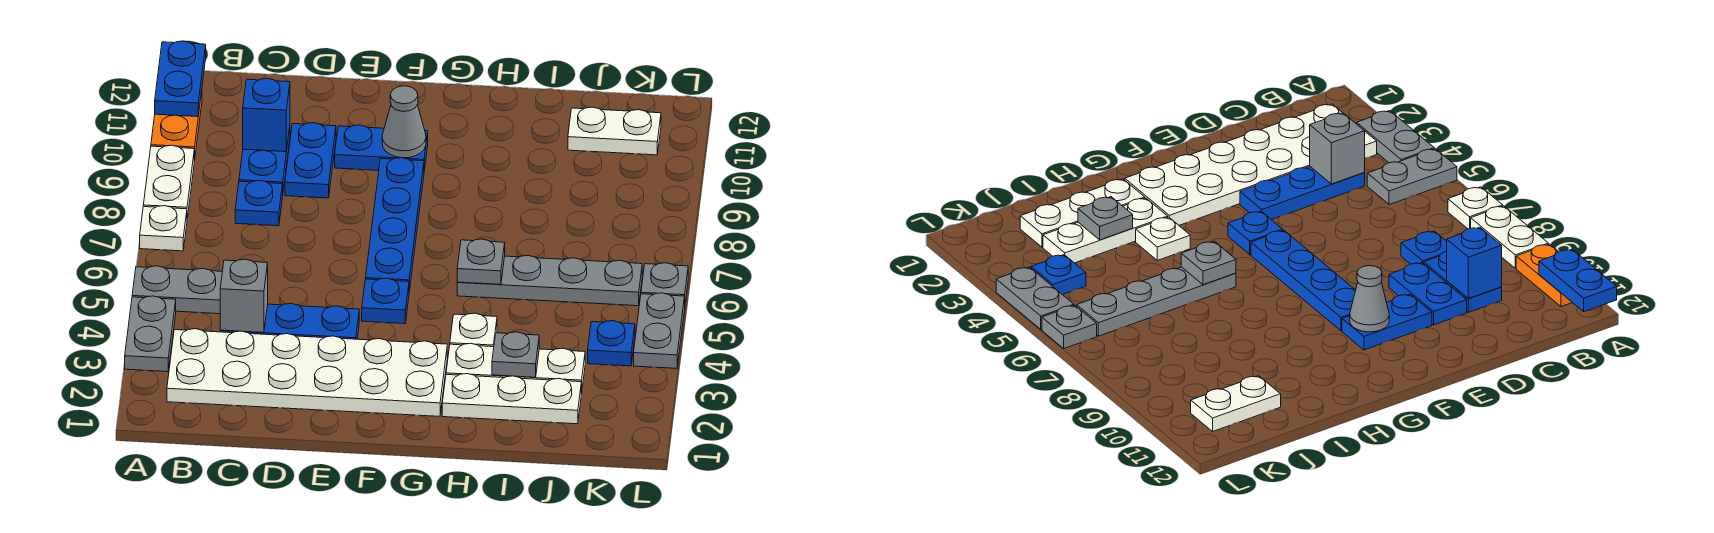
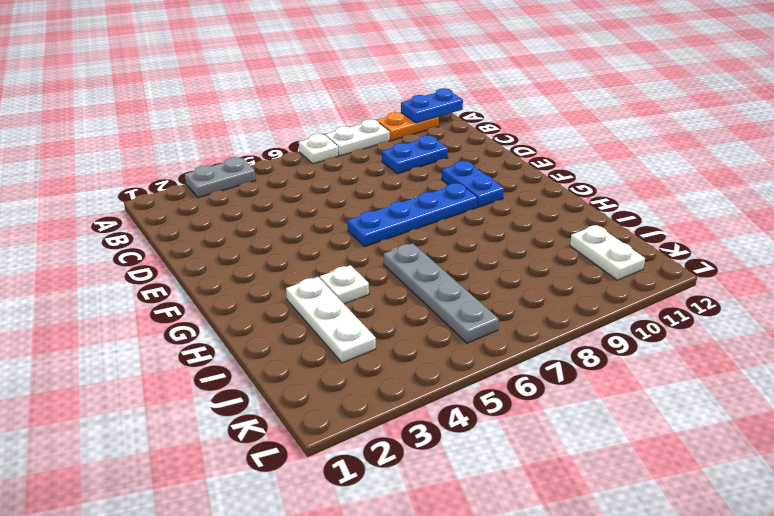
none -> grey 1x2 plate [132,266,222,314]
none -> white 2x6 plate [167,329,447,416]
none -> blue 1x3 plate [220,304,359,339]

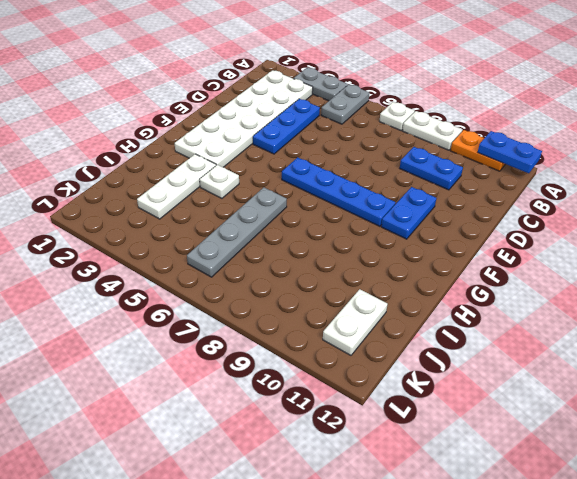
none -> blue 1x1 plate [235,180,283,226]
none -> blue 1x2 plate [285,123,336,198]
none -> blue 1x1 plate [362,278,409,324]

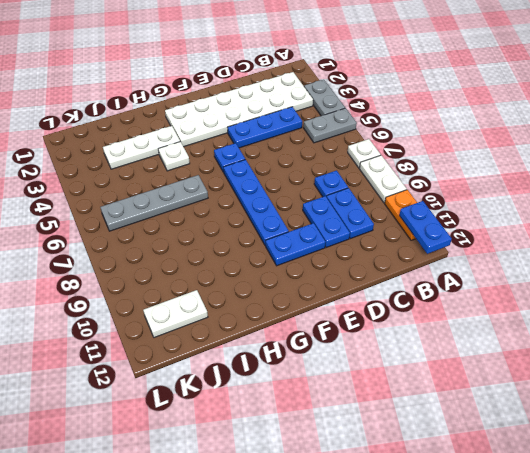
none -> white 1x3 plate [442,374,581,424]
none -> blue 1x1 plate [588,321,635,366]
none -> grey 1x2 plate [634,293,685,368]

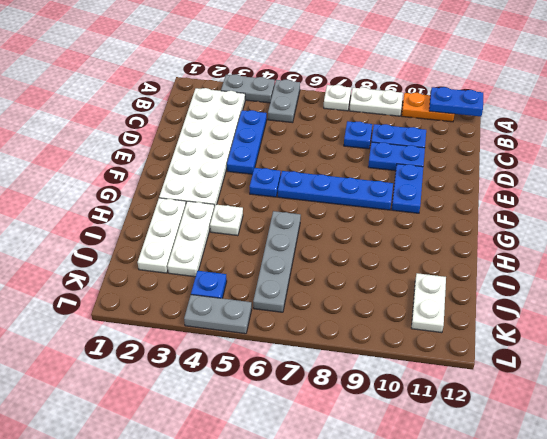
none -> grey 1x1 plate [641,263,688,302]
none -> grey 1x1 brick [220,259,268,332]
none -> blue 1x1 brick [243,78,290,152]

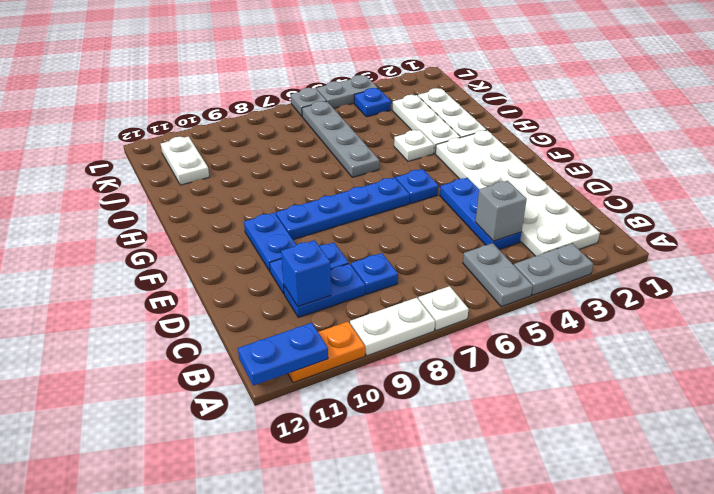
none -> grey 1x1 cone [382,86,426,158]
none -> grey 1x1 plate [457,239,505,284]
none -> grey 1x1 plate [492,332,539,377]

